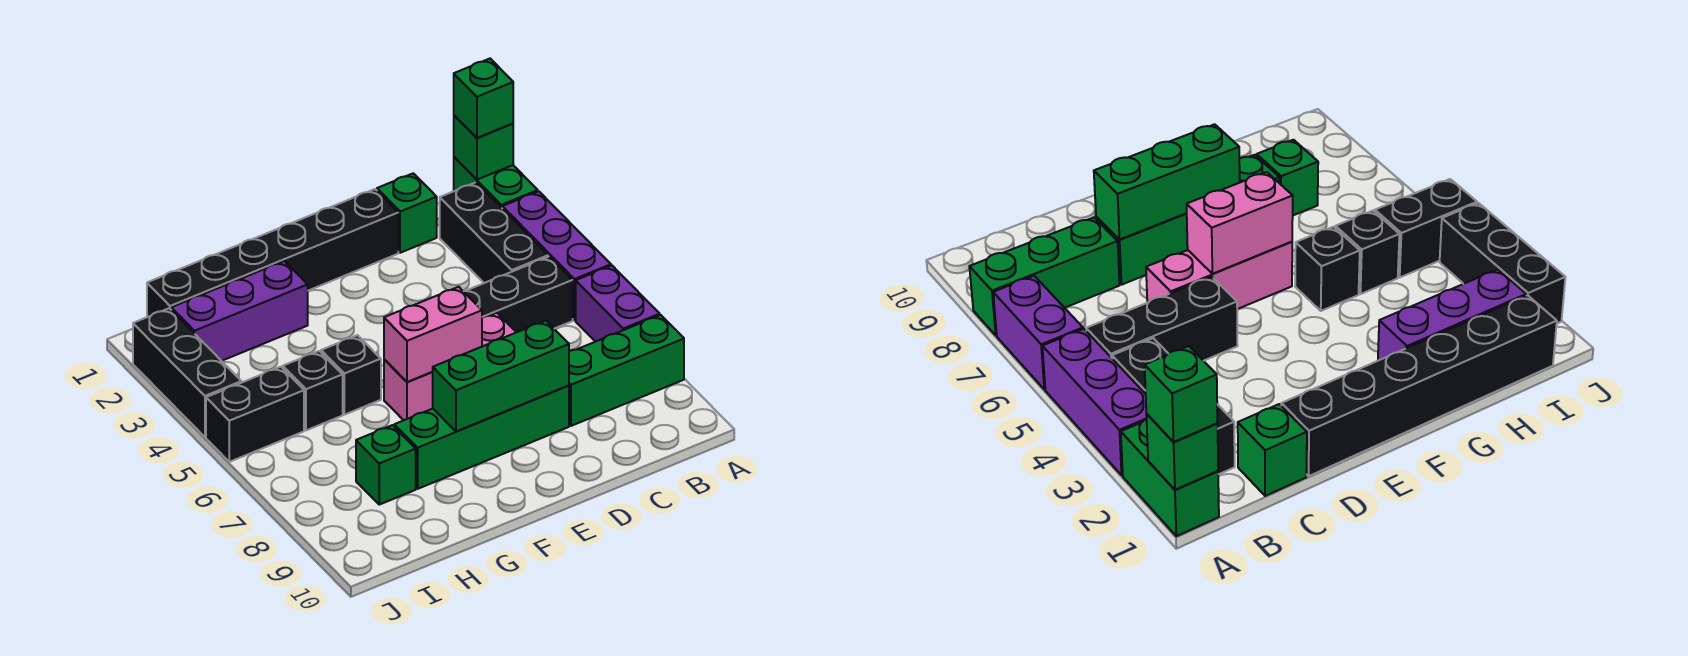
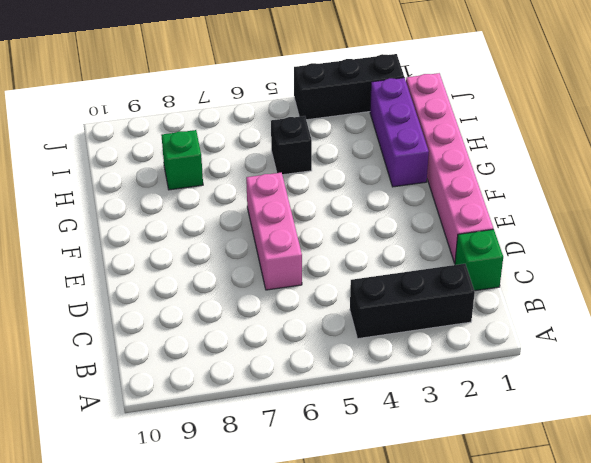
pink 1x6 brick [406,73,493,263] -> black 1x6 brick [147,189,398,317]
none -> green 1x2 brick [454,157,538,208]
none -> purple 1x3 brick [502,191,611,320]
none -> purple 1x2 brick [576,266,660,342]

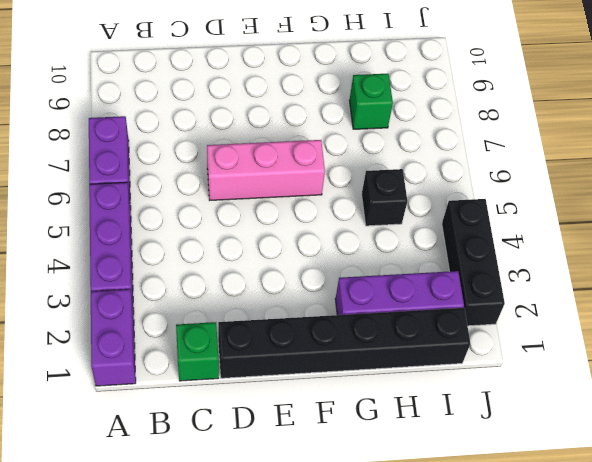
purple 1x2 brick [91,289,136,386] -> green 1x2 brick [454,157,538,208]
none -> green 1x3 brick [569,315,684,426]
none -> black 1x3 brick [440,182,548,283]
none -> black 1x3 brick [463,257,573,332]

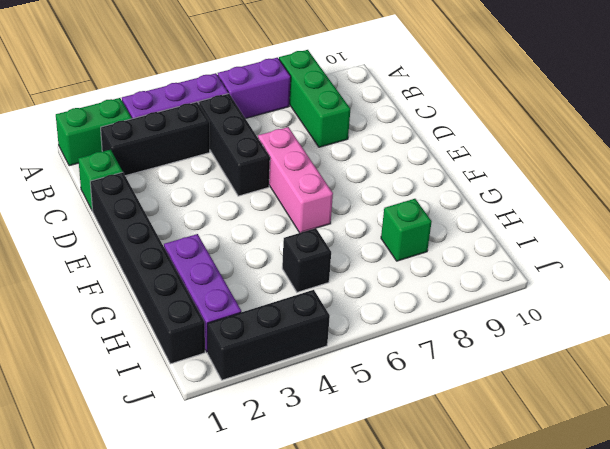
none -> green 1x4 brick [394,385,569,489]
none -> black 1x1 brick [321,335,381,415]
none -> black 1x2 brick [206,367,304,462]

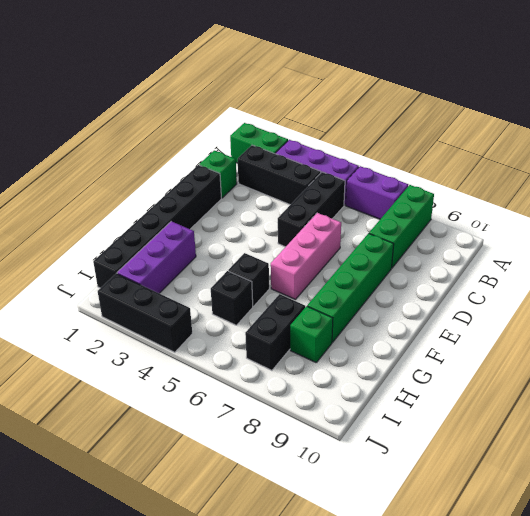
black 1x2 brick [245,294,305,370] -> black 1x2 brick moved to [206,367,304,462]
none -> green 1x1 brick [454,115,513,180]
none -> green 1x3 brick [433,321,569,431]
none -> pink 1x2 brick [384,287,482,382]

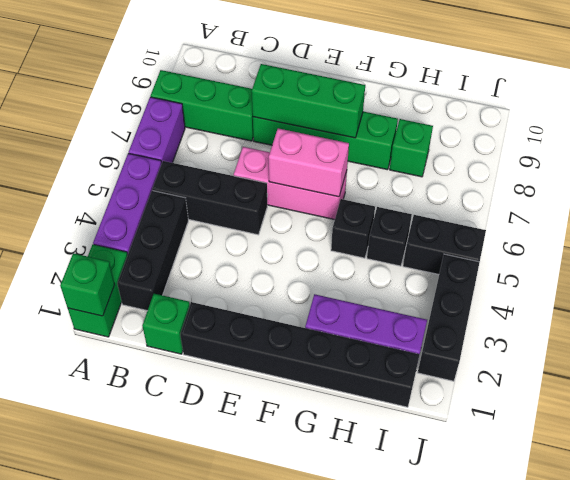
none -> green 1x1 brick [454,59,513,138]

